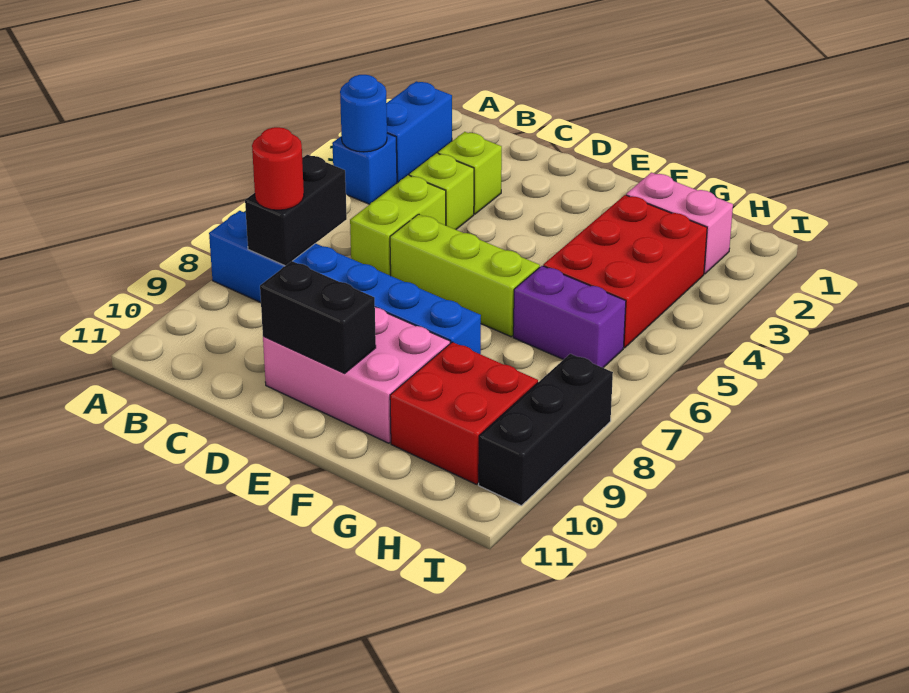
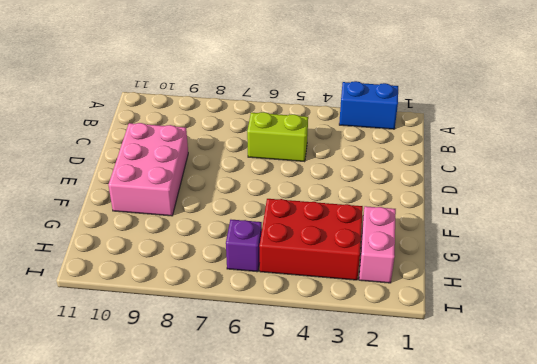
purple 1x1 brick [226,220,262,272] -> purple 1x2 brick [513,266,626,368]
none -> blue 1x1 brick [332,133,397,204]
none -> blue 1x6 brick [209,211,481,354]
none -> lime 1x1 brick [438,132,502,214]

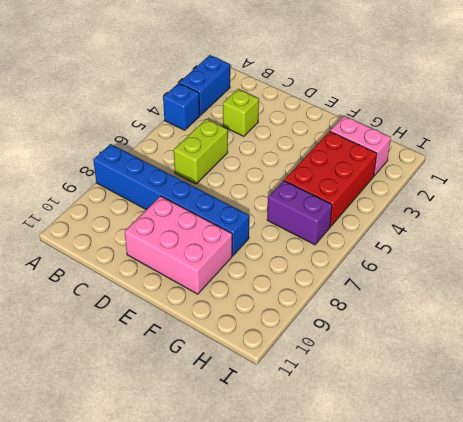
none -> lime 1x1 brick [409,153,474,230]
none -> lime 1x3 brick [390,214,540,337]
none -> red 2x2 brick [390,342,538,484]

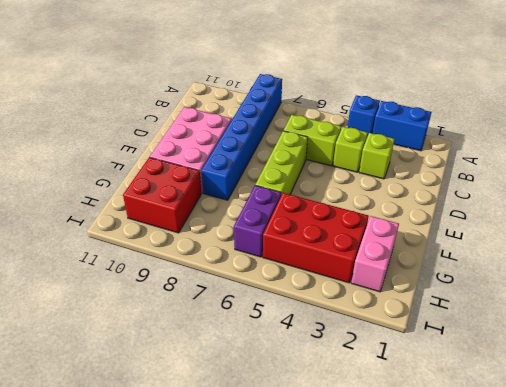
none -> black 1x3 brick [479,354,613,506]
none -> blue 1x1 round brick [340,75,387,152]
none -> black 1x2 brick [245,155,347,266]

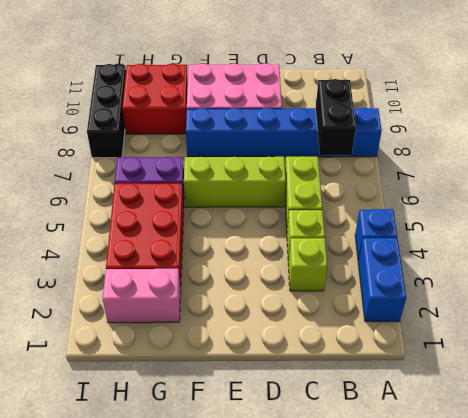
none -> blue 1x1 round brick [340,75,387,152]
none -> black 1x2 brick [260,261,376,373]
none -> red 1x1 round brick [252,127,304,210]

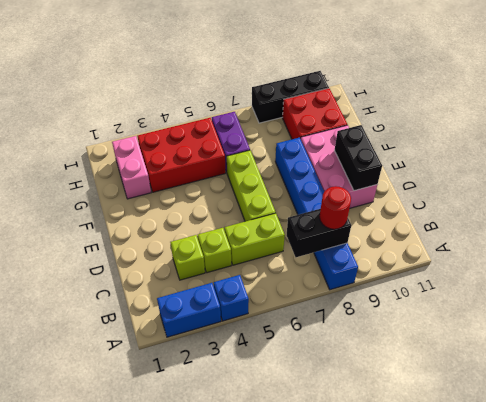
none -> blue 1x1 round brick [340,75,387,152]

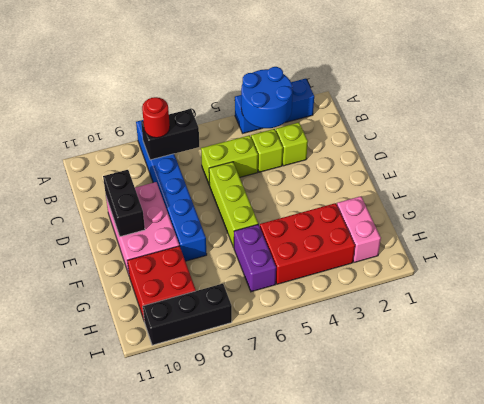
blue 2x2 round brick [241,67,293,128] -> blue 1x1 round brick [340,75,387,152]

